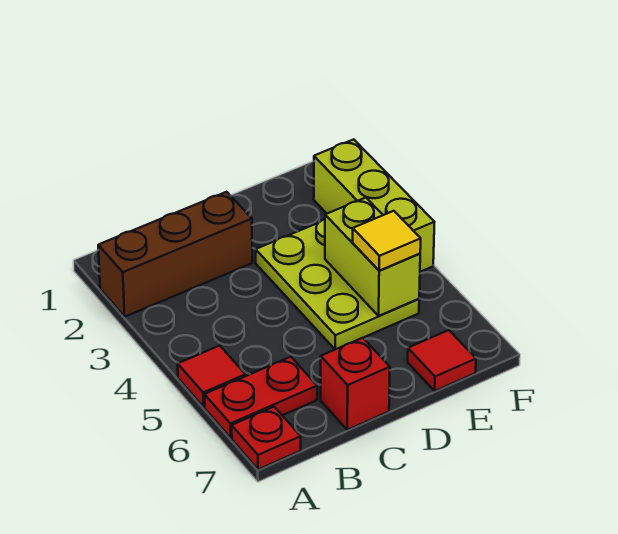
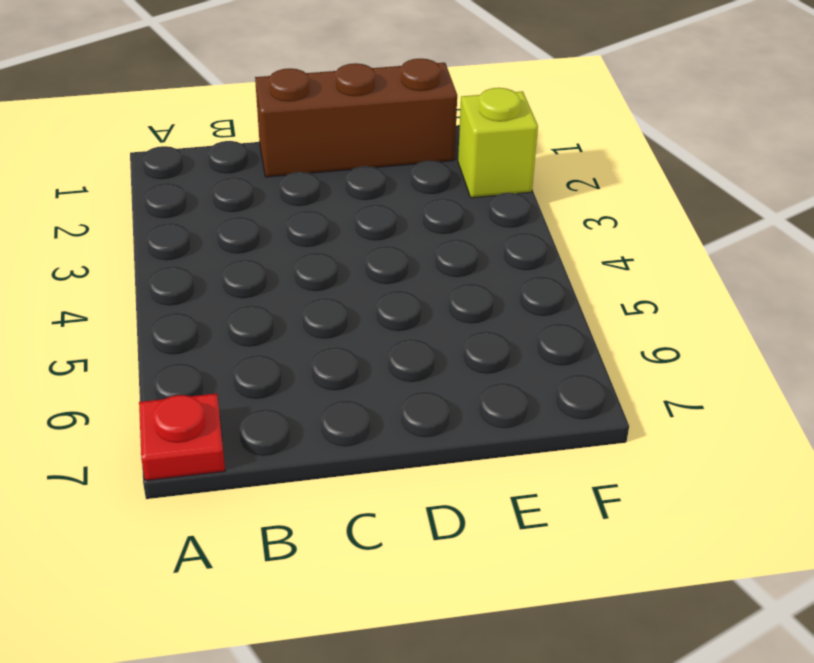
brown 1x3 brick [255,59,457,177] -> brown 1x3 brick moved to [98,192,252,317]
lime 1x1 brick [458,88,538,198] -> lime 1x3 brick [314,139,434,272]
none -> red 1x1 tile [178,346,246,407]
none -> red 1x2 plate [204,357,317,438]

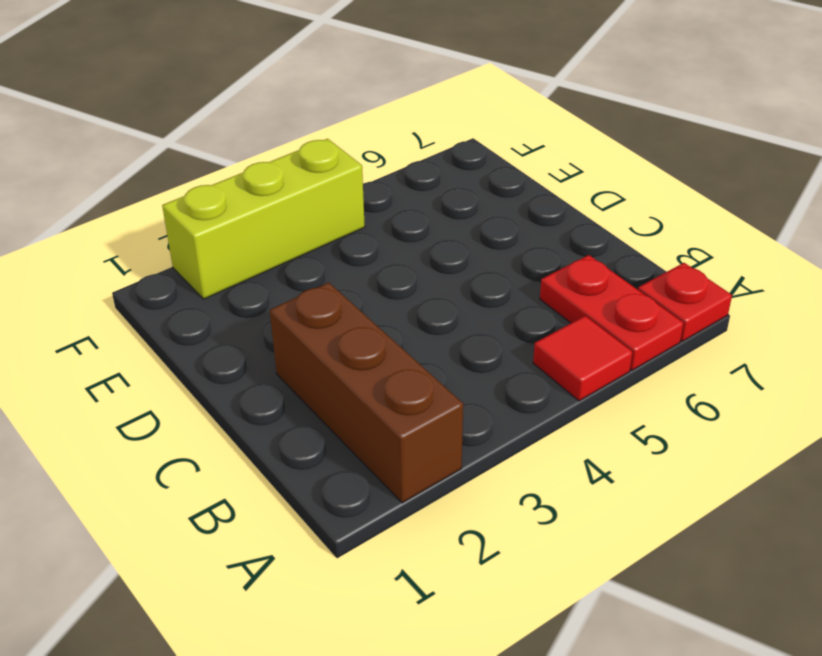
none -> red 1x1 brick [321,338,390,430]
none -> lime 2x3 plate [256,219,419,349]

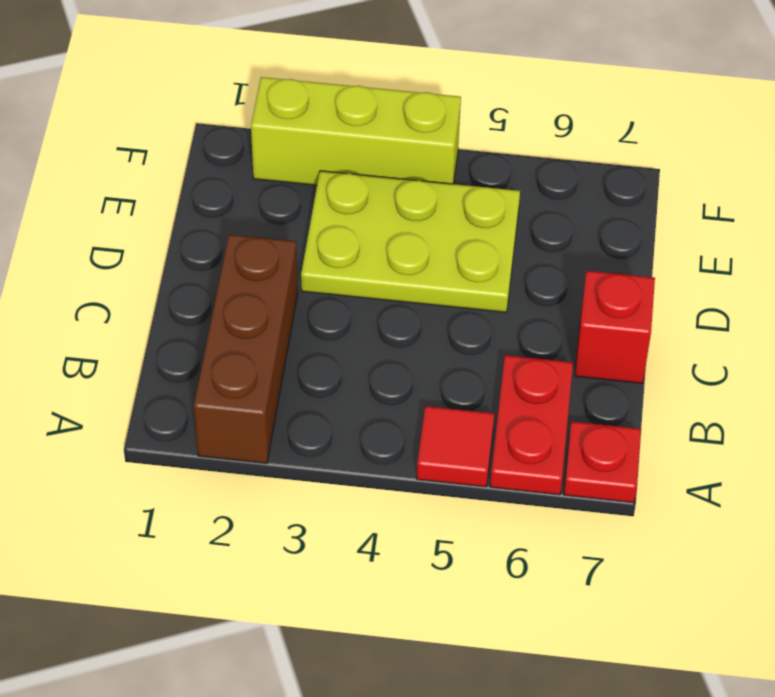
none -> red 1x1 tile [408,330,476,391]
none -> lime 1x2 brick [325,198,420,316]

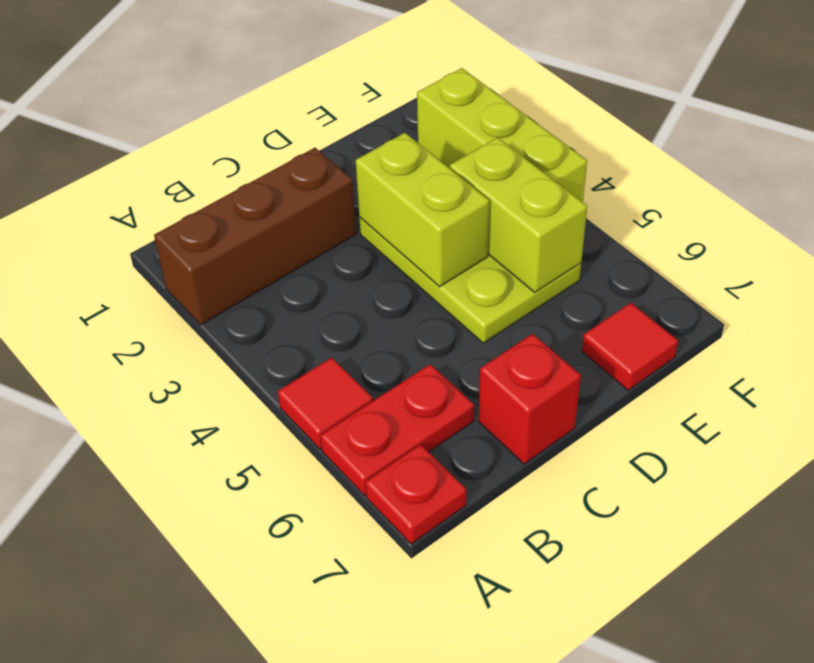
lime 1x2 brick [356,133,489,287] -> none
none -> yellow 1x1 tile [353,211,421,271]

